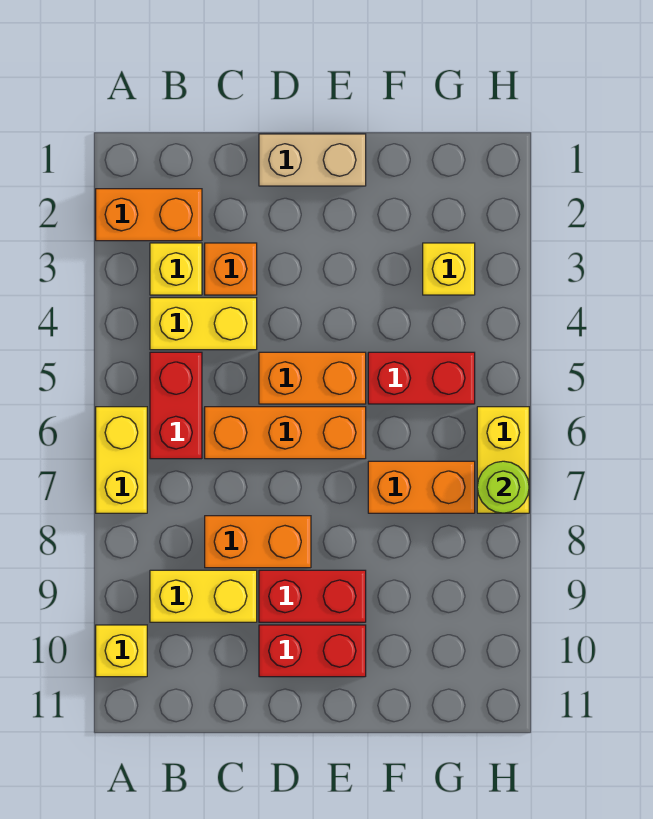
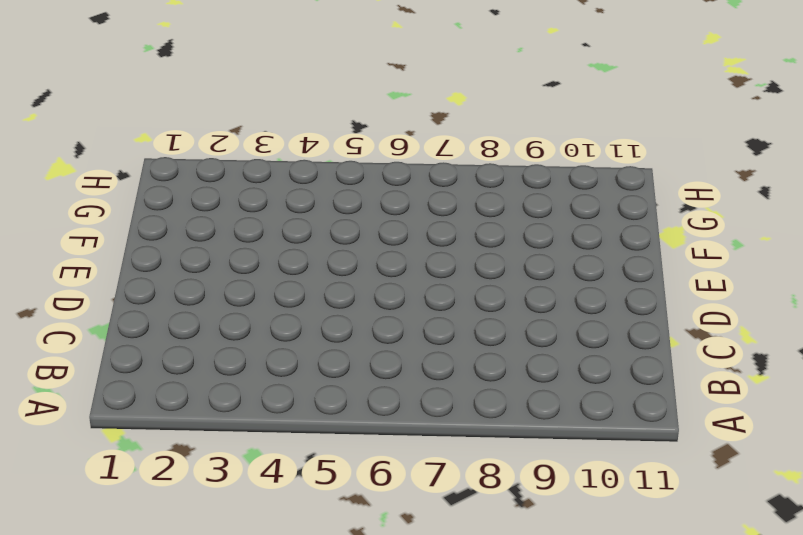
none -> orange 1x2 brick [96,189,202,241]
none -> yellow 1x2 brick [96,407,147,513]
none -> yellow 1x1 brick [96,625,147,677]

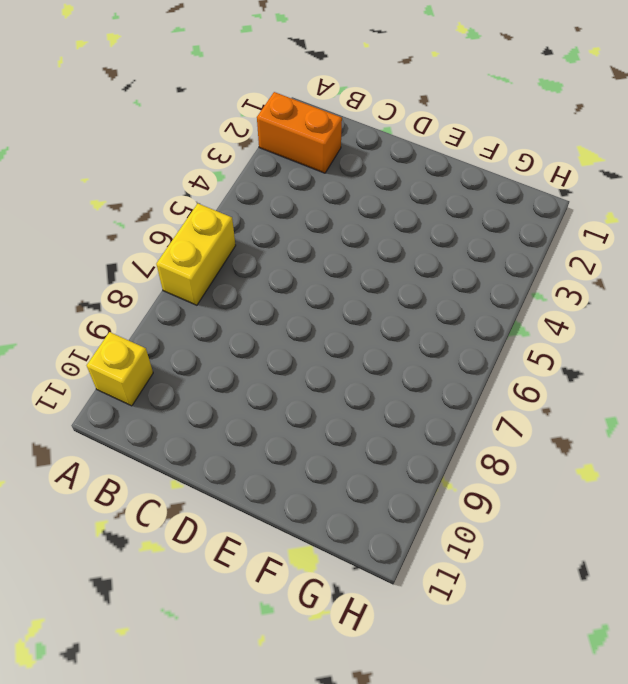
none -> yellow 1x1 brick [150,243,202,295]
none -> yellow 1x2 brick [150,298,257,350]
none -> red 1x2 brick [150,352,202,459]

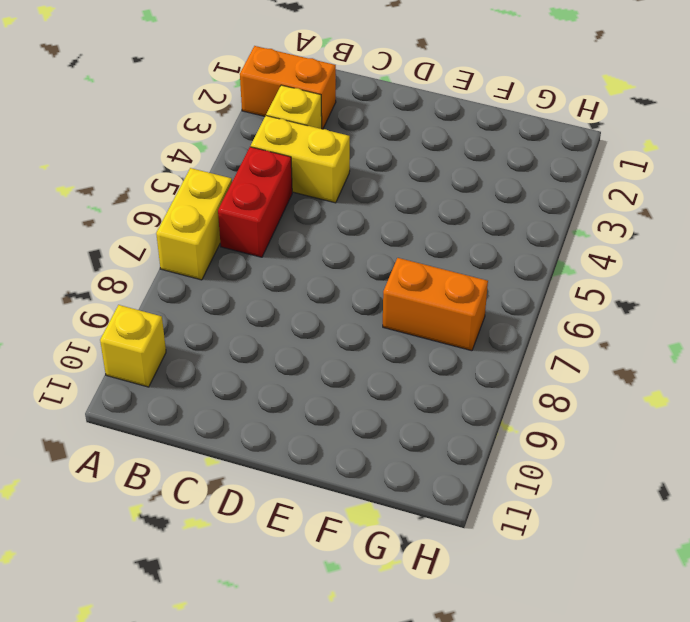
none -> yellow 1x2 brick [150,570,257,622]
none -> orange 1x1 brick [205,243,257,295]
none -> orange 1x3 brick [205,407,366,459]

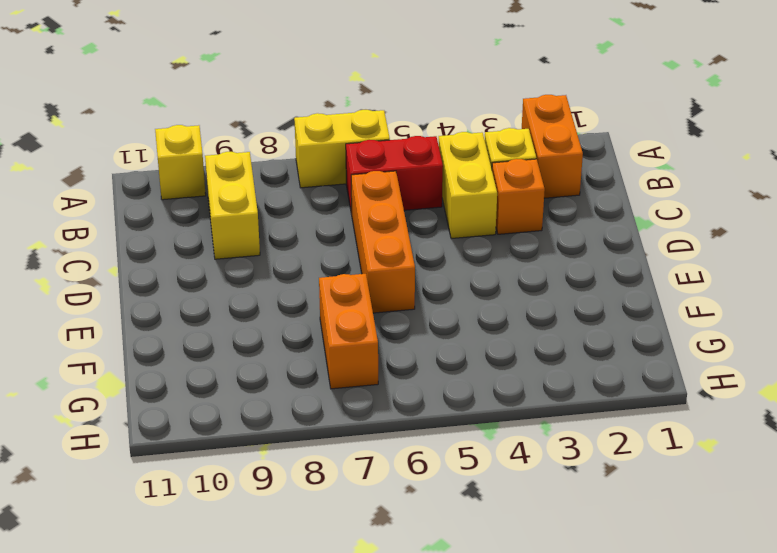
none -> orange 1x2 brick [205,516,311,568]
none -> tan 1x2 brick [259,134,366,186]
none -> orange 1x2 brick [259,352,366,404]

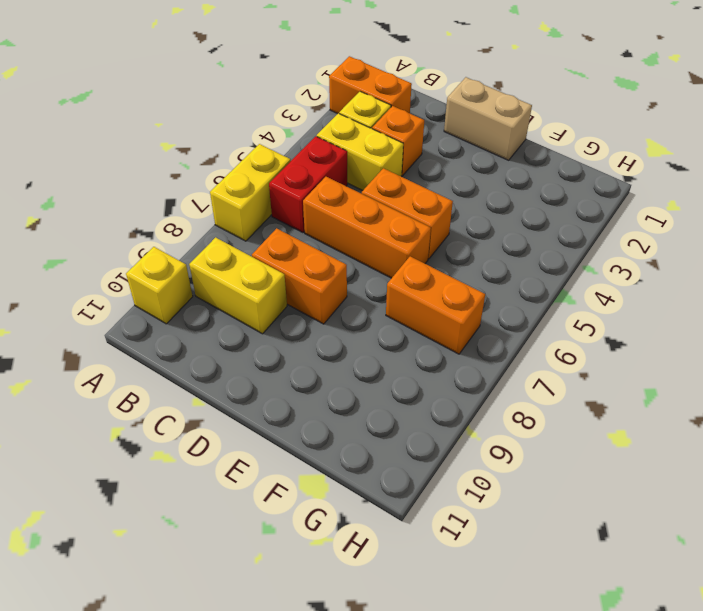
none -> red 1x2 brick [259,570,366,622]
none -> red 1x2 brick [259,625,366,677]
none -> red 1x2 brick [368,352,475,404]

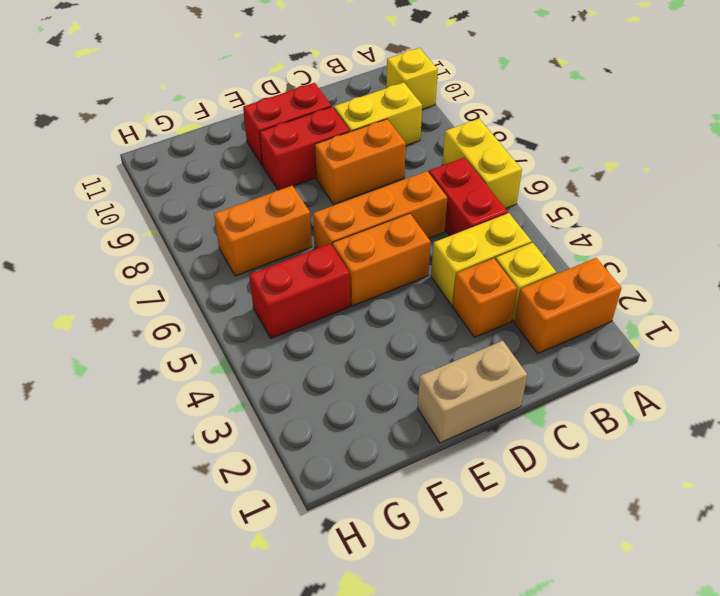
none -> yellow 1x1 brick [423,243,475,295]
none -> yellow 1x2 brick [477,407,529,513]
none -> lime 1x1 round brick [477,461,529,513]

